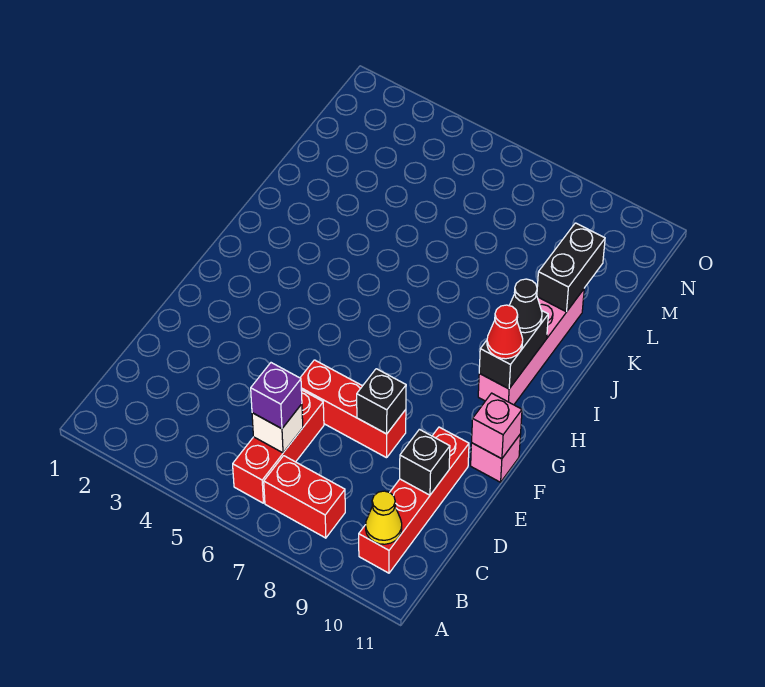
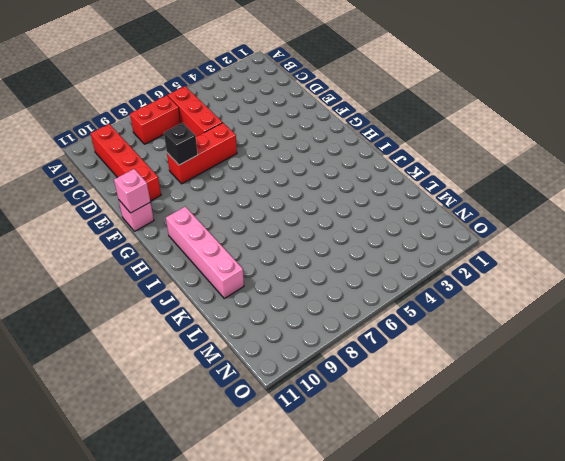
none -> yellow 1x1 cone [366,491,402,544]
none -> white 1x1 brick [252,404,303,453]
none -> black 1x1 brick [400,429,450,495]

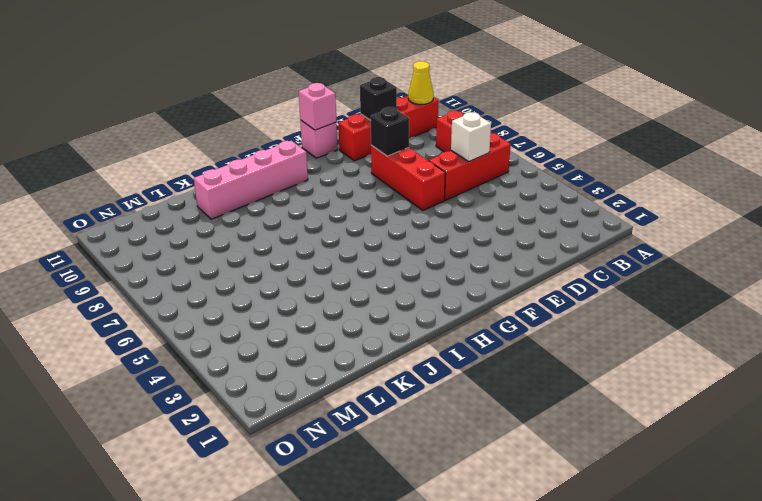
none -> black 1x2 brick [479,310,548,389]
none -> black 1x2 brick [537,223,605,312]
none -> purple 1x1 brick [251,363,302,429]

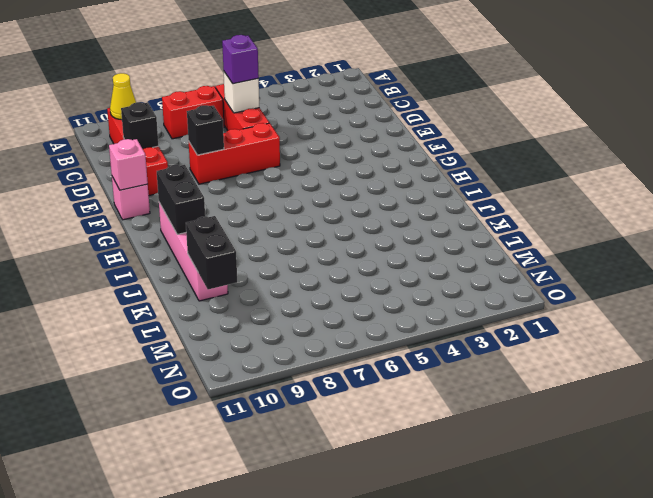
none -> red 1x1 cone [487,305,523,359]
none -> black 1x1 cone [509,279,542,333]

